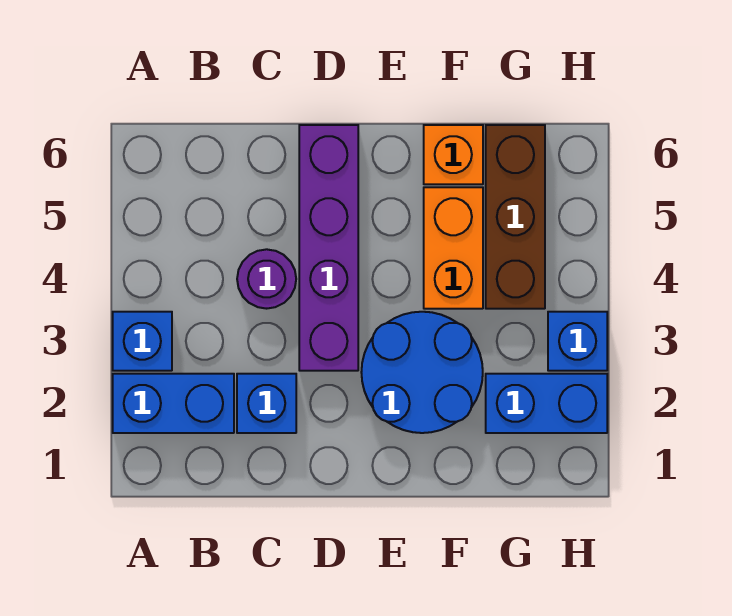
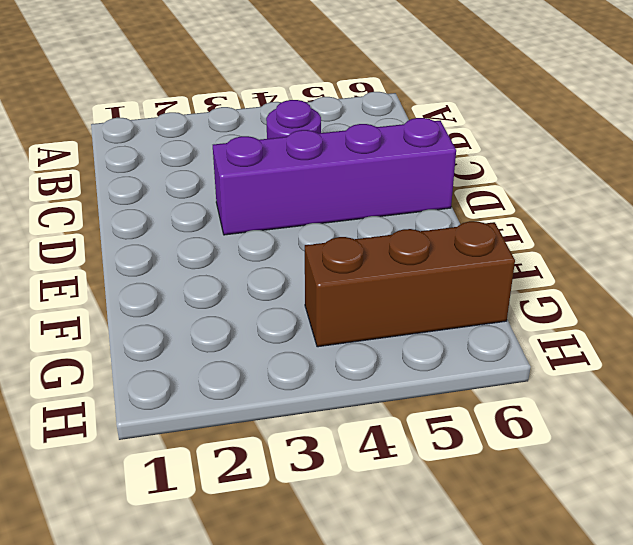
none -> blue 1x2 brick [113,374,234,433]
none -> blue 1x1 brick [113,312,172,371]

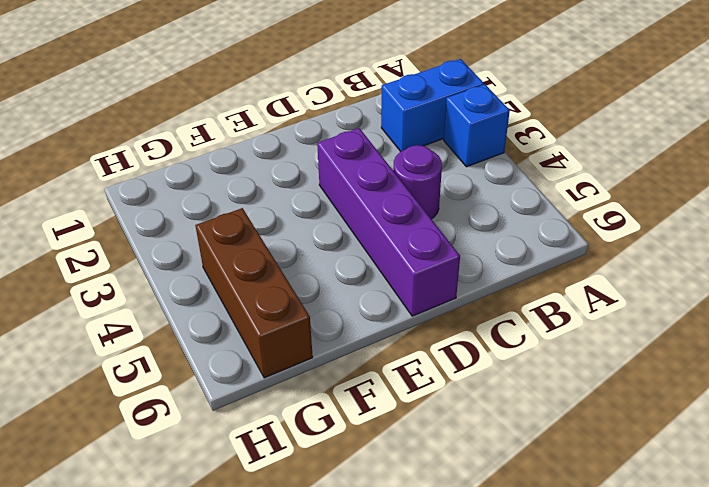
none -> blue 1x1 brick [237,374,296,433]
none -> blue 2x2 round brick [361,312,483,433]

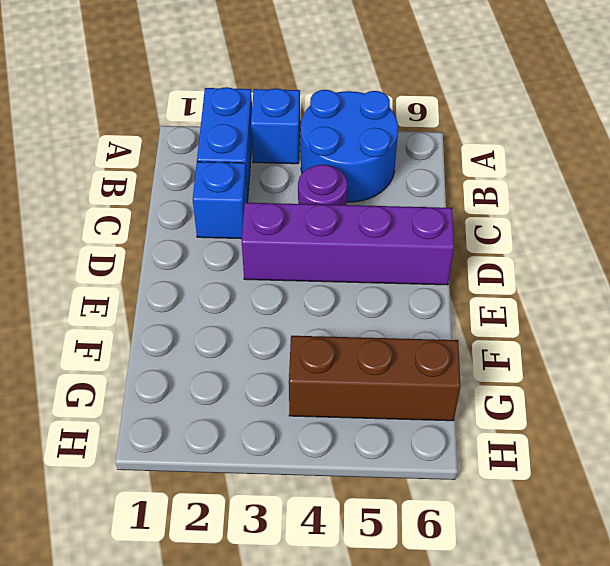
blue 2x2 round brick [301,90,398,202] -> blue 2x2 round brick moved to [361,312,483,433]
none -> orange 1x2 brick [424,187,483,309]
none -> orange 1x1 brick [424,125,483,184]

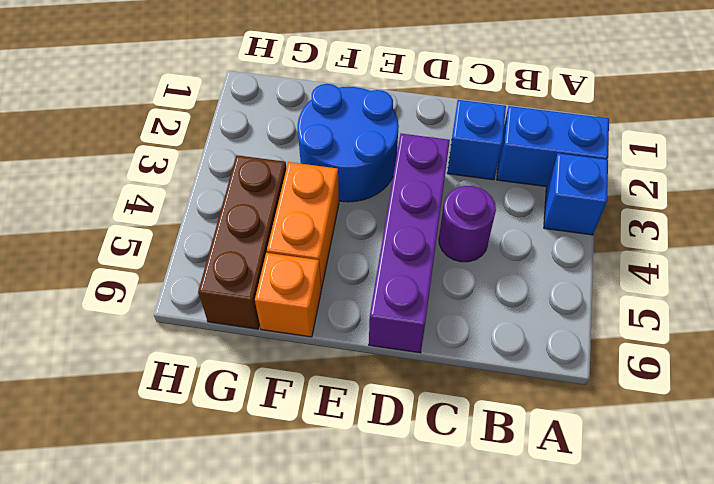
none -> blue 1x2 brick [486,374,607,433]
none -> blue 1x1 brick [548,312,607,371]

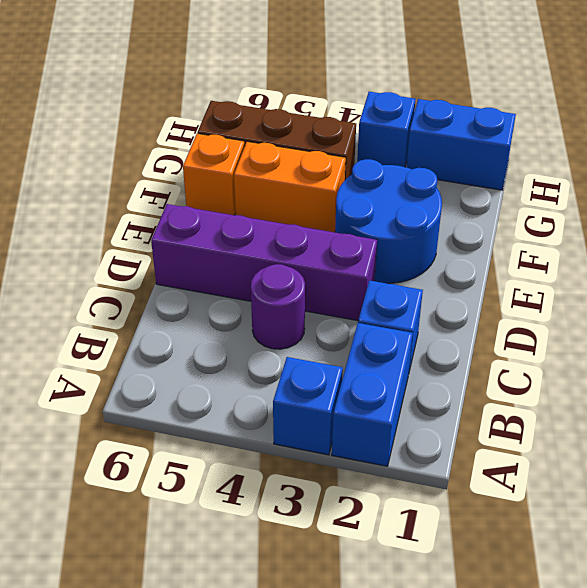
blue 1x2 brick [406,99,516,190] -> blue 1x2 brick turned to [486,374,607,433]

